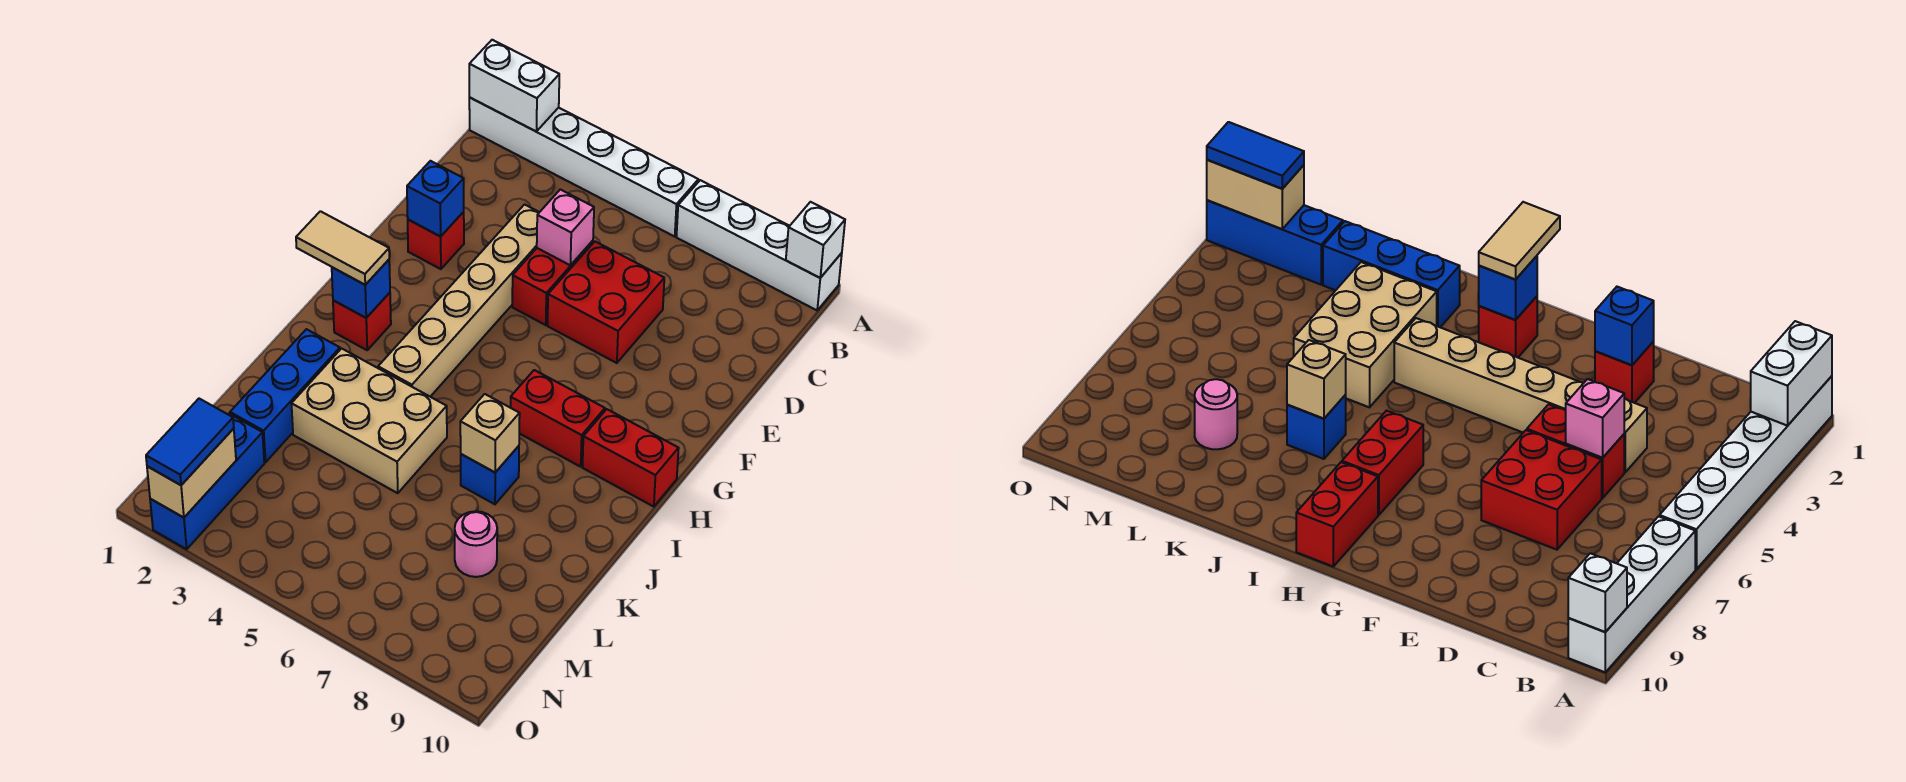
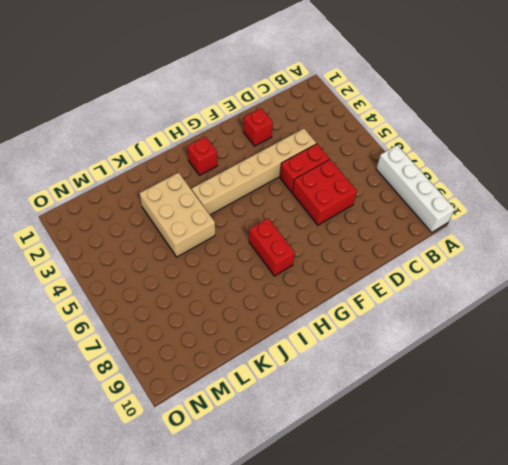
none -> white 1x6 brick [469,98,698,236]
none -> red 1x2 brick [582,409,679,507]
none -> blue 1x3 brick [230,329,340,462]

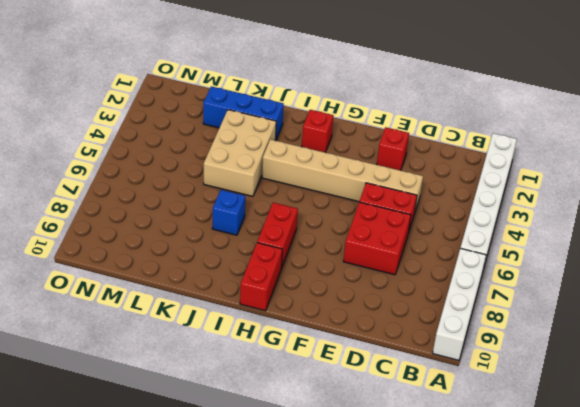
none -> pink 1x1 round brick [455,511,497,577]
none -> blue 1x3 brick [150,414,264,549]
none -> white 1x2 brick [469,40,559,131]

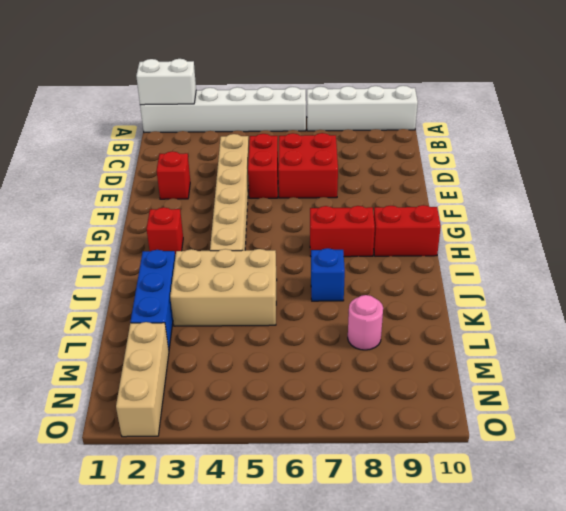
tan 1x3 brick [116,322,169,437] -> blue 1x3 brick [150,414,264,549]
none -> white 1x1 brick [786,202,845,278]
none -> pink 1x1 brick [537,189,594,265]
none -> blue 1x1 brick [407,161,464,237]

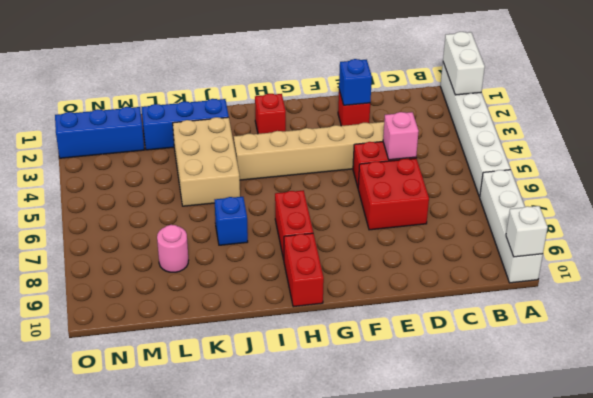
none -> blue 1x1 brick [332,260,390,318]
none -> tan 1x1 brick [460,394,520,472]
none -> tan 1x2 brick [147,428,236,518]

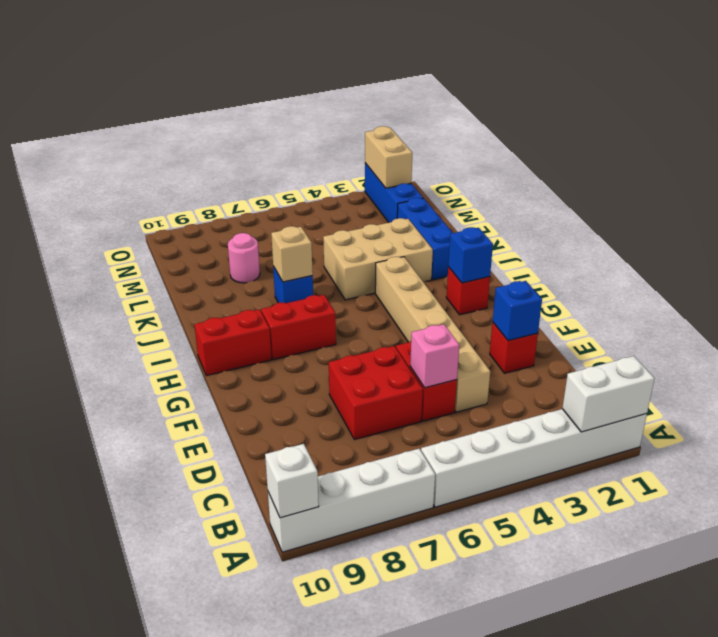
none -> tan 1x2 tile [296,211,389,285]
none -> blue 1x2 tile [146,399,234,485]

